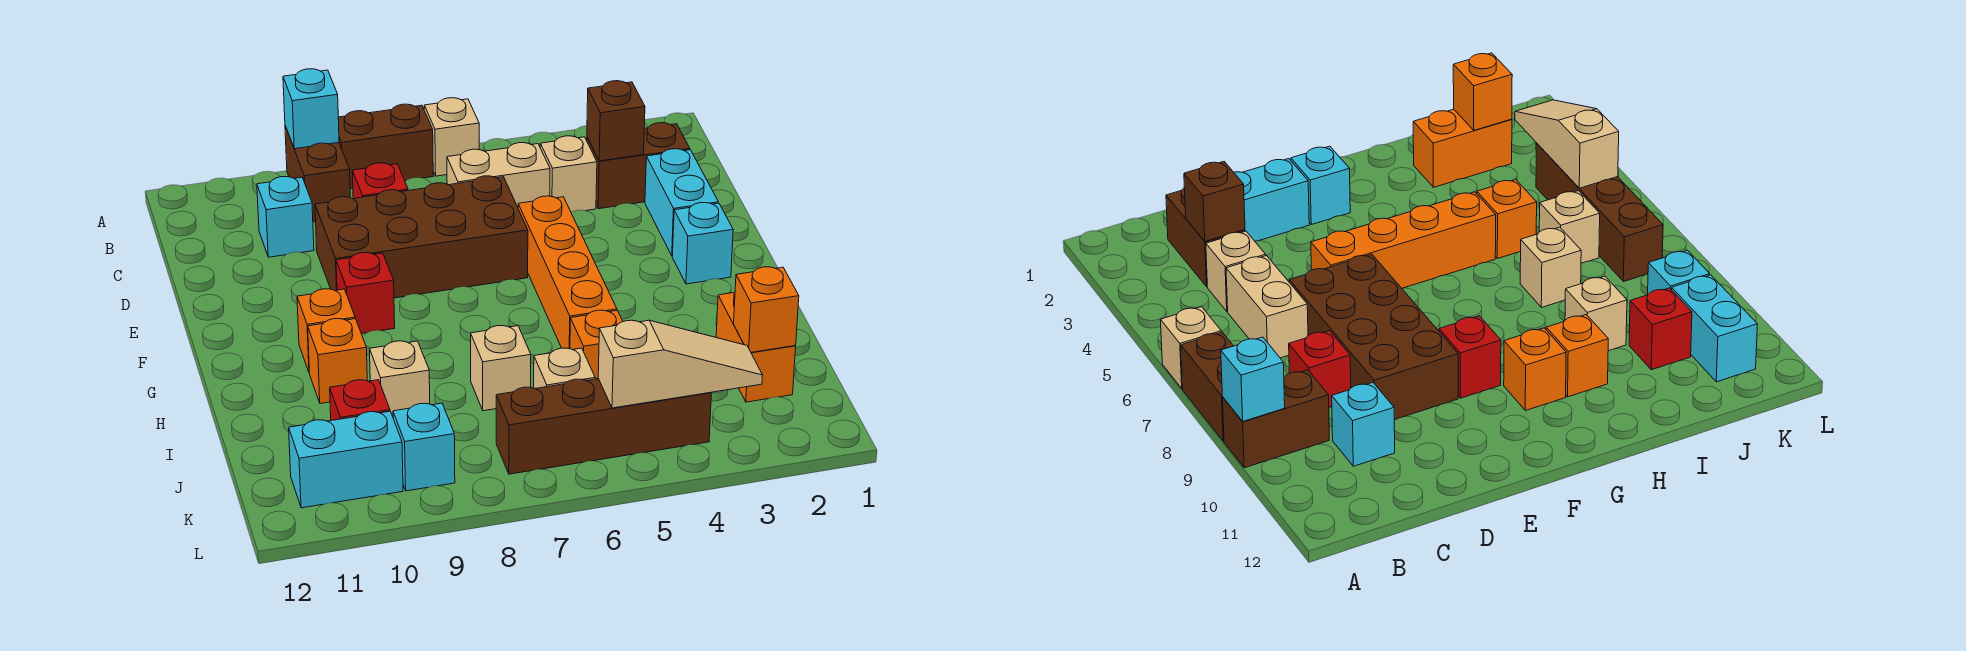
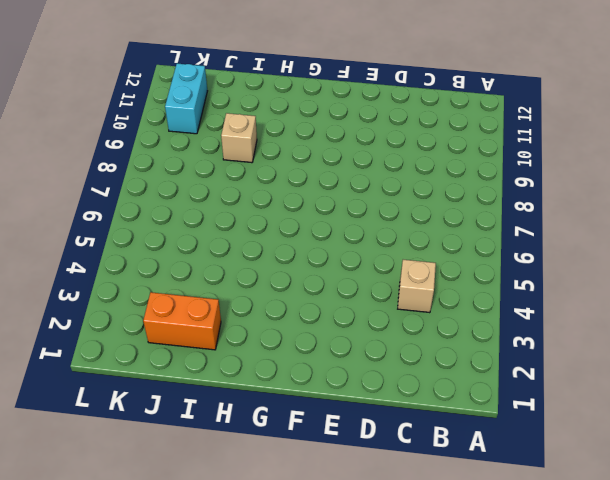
none -> tan 1x1 brick [424,98,479,176]
none -> brown 1x2 brick [338,104,433,189]
none -> brown 1x2 brick [285,126,350,222]

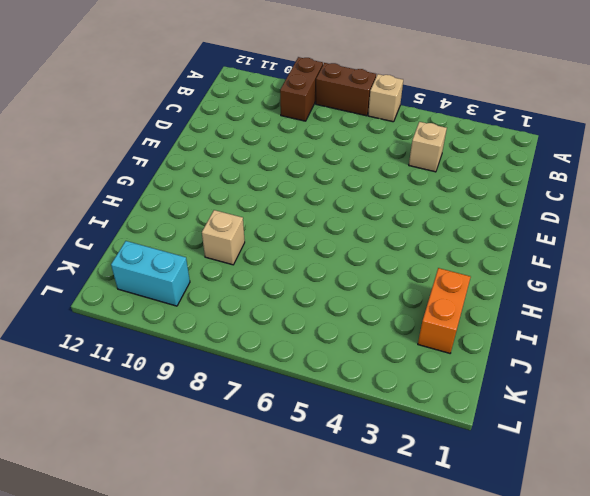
none -> brown 1x2 brick [587,123,690,209]
none -> tan 1x2 brick [447,143,550,207]
none -> red 1x1 brick [352,163,408,198]

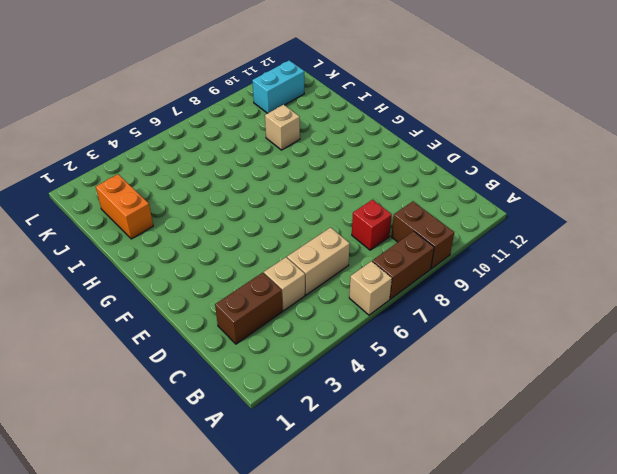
none -> cyan 1x1 brick [257,177,314,257]
none -> cyan 1x2 brick [645,149,718,256]
none -> brown 2x4 brick [315,176,528,298]

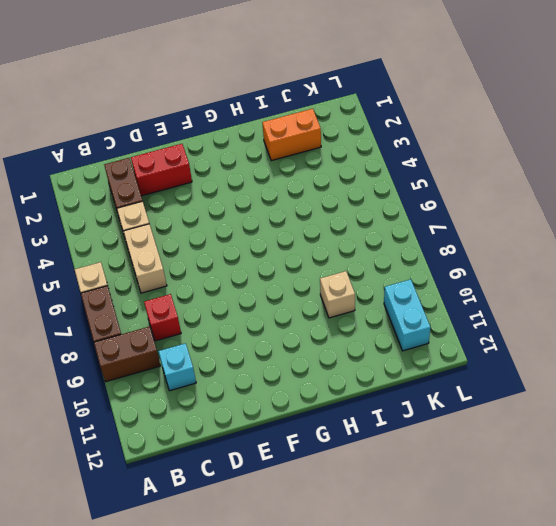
red 1x2 brick [131,144,192,196] -> cyan 1x2 brick [645,149,718,256]
none -> brown 2x4 brick [315,176,528,298]
none -> orange 1x4 brick [518,196,617,349]
none -> cyan 1x1 brick [672,203,733,284]

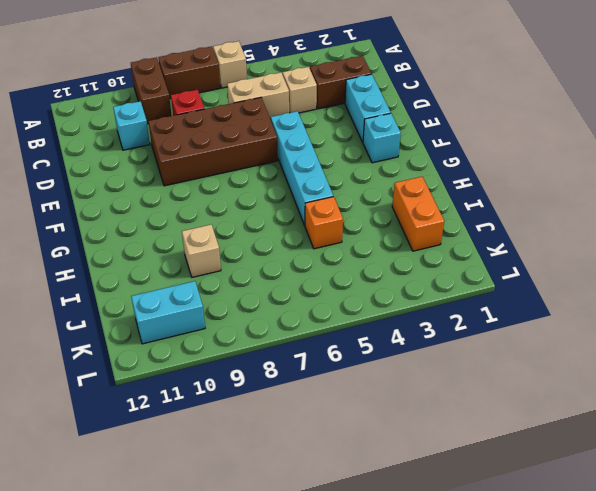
cyan 1x4 brick [271,111,333,225] -> orange 1x4 brick [518,196,617,349]
none -> red 1x1 brick [336,253,395,334]
none -> orange 1x1 brick [297,289,355,372]
none -> orange 1x1 brick [308,319,367,404]

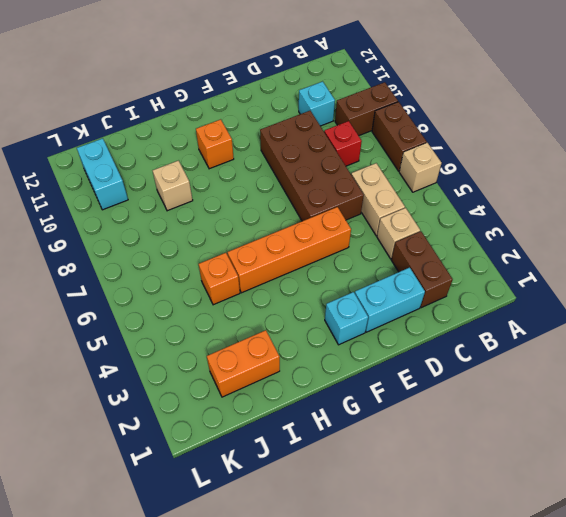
none -> red 1x1 brick [336,253,395,334]
none -> orange 1x1 brick [308,319,367,404]
none -> tan 1x1 brick [471,326,531,411]

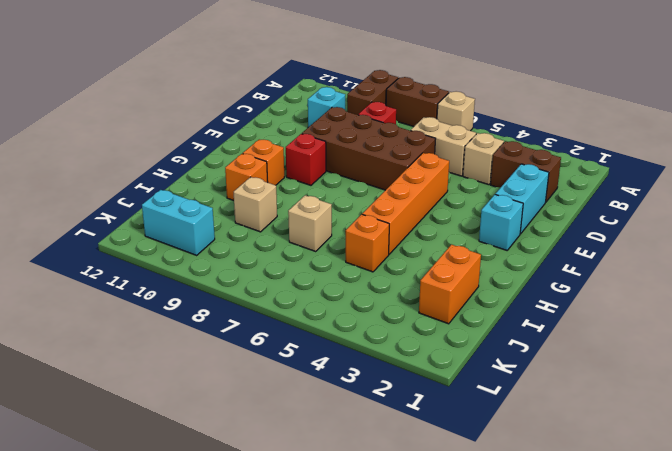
none -> tan 1x1 brick [534,348,595,389]
none -> red 1x1 brick [330,380,390,421]
none -> brown 1x4 brick [496,379,711,474]

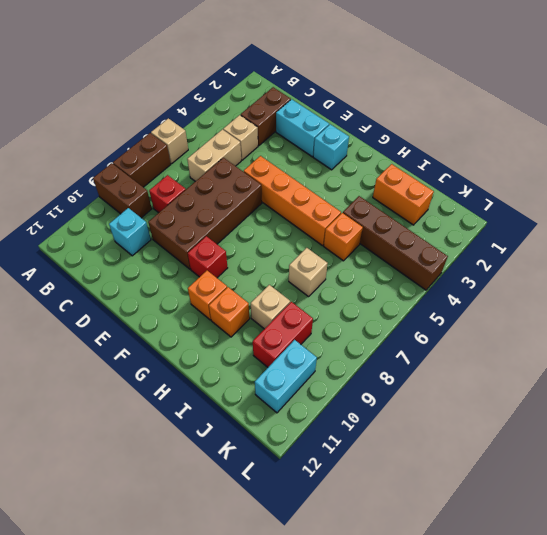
brown 1x4 brick [343,196,448,290] -> brown 1x4 brick turned to [496,379,711,474]
red 1x2 brick [253,302,313,367] -> red 1x1 brick [330,380,390,421]
none -> tan 1x1 brick [534,348,595,389]
none -> cyan 1x1 brick [393,403,455,491]
none -> cyan 1x1 brick [283,69,339,149]

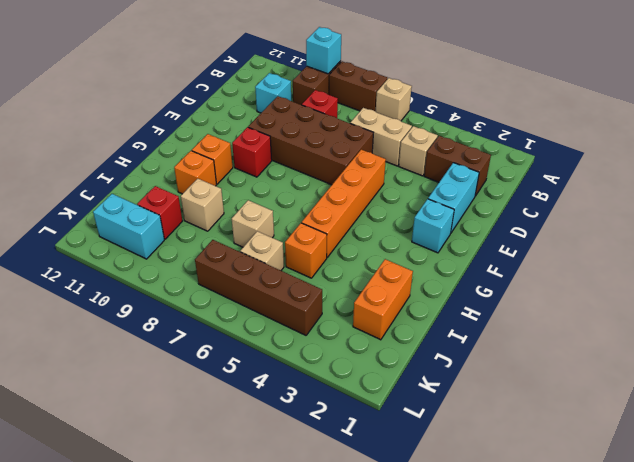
none -> cyan 1x1 brick [393,403,455,491]
none -> brown 1x1 brick [587,81,645,161]
none -> orange 1x1 brick [734,267,799,352]

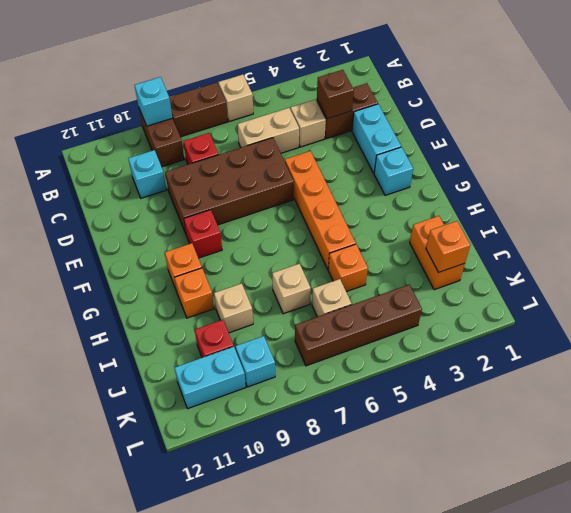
none -> tan 1x3 slope [598,320,763,408]

